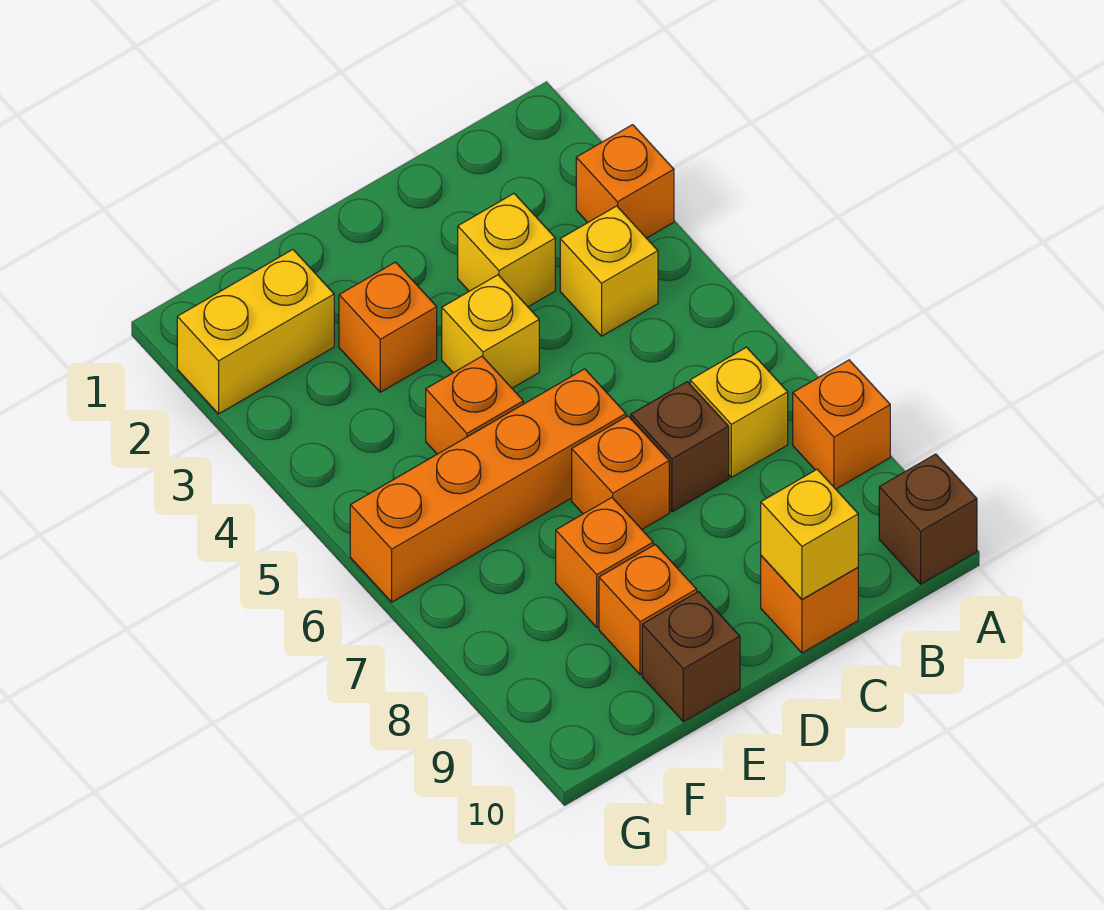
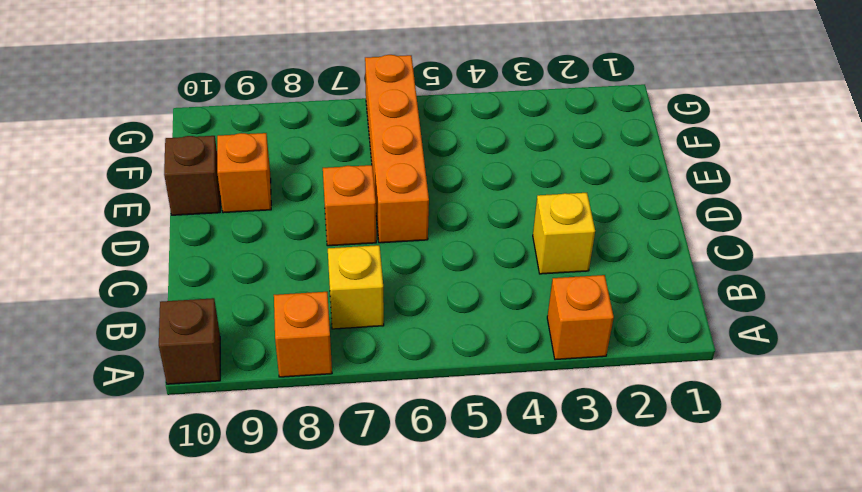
none -> yellow 1x1 brick [560,206,658,336]
none -> brown 1x1 brick [631,382,729,512]
none -> orange 1x1 brick [761,556,858,653]

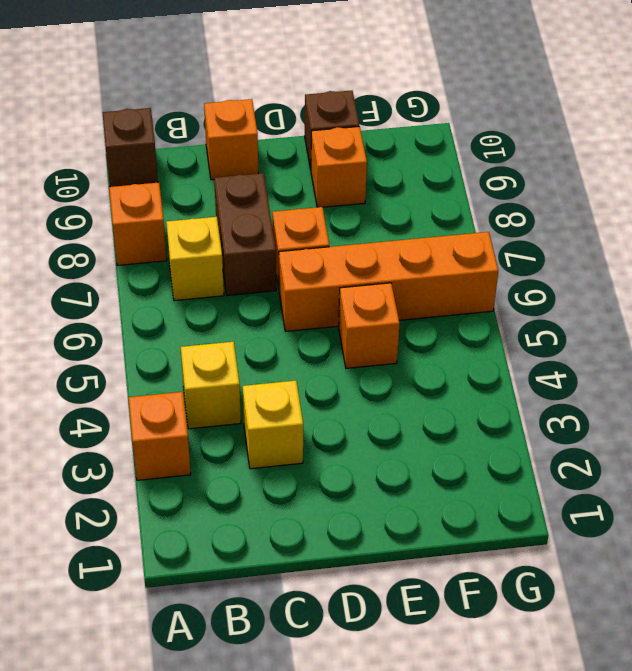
brown 1x2 brick [214,173,276,295] -> brown 1x1 brick [631,382,729,512]
none -> yellow 1x1 brick [442,275,539,388]
none -> orange 1x1 brick [339,262,437,392]
none -> orange 1x1 brick [556,498,653,627]

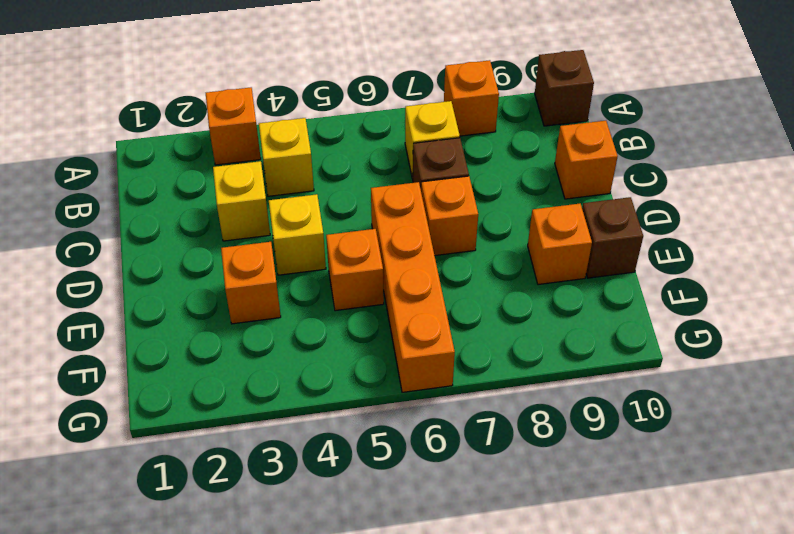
none -> orange 1x1 brick [556,498,653,627]
none -> yellow 1x2 brick [177,250,334,414]
none -> yellow 1x1 brick [761,469,858,599]

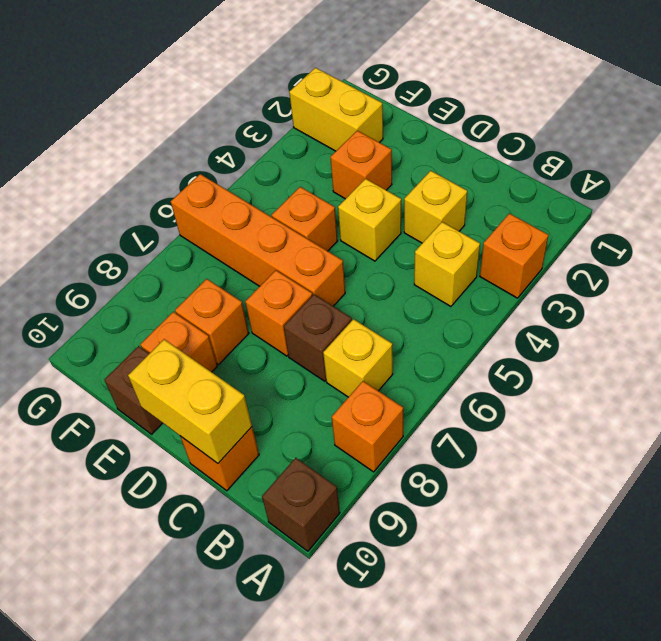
yellow 1x2 brick [128,339,252,463] -> yellow 1x1 brick [761,469,858,599]

